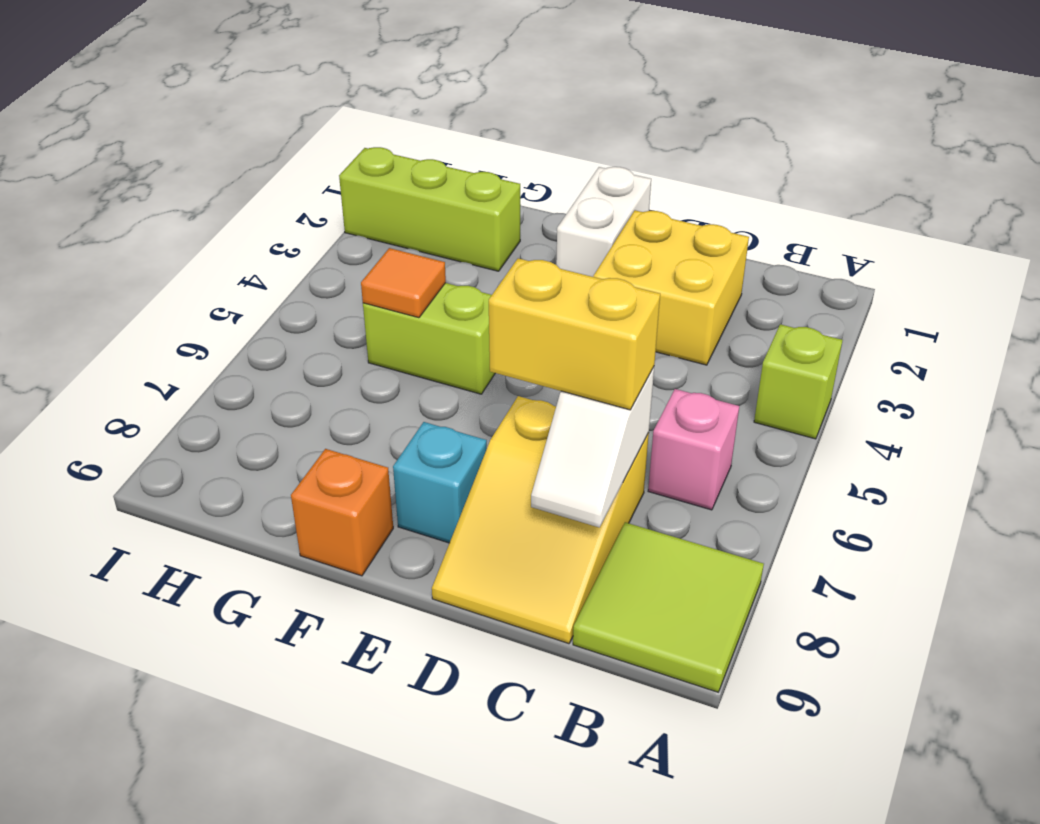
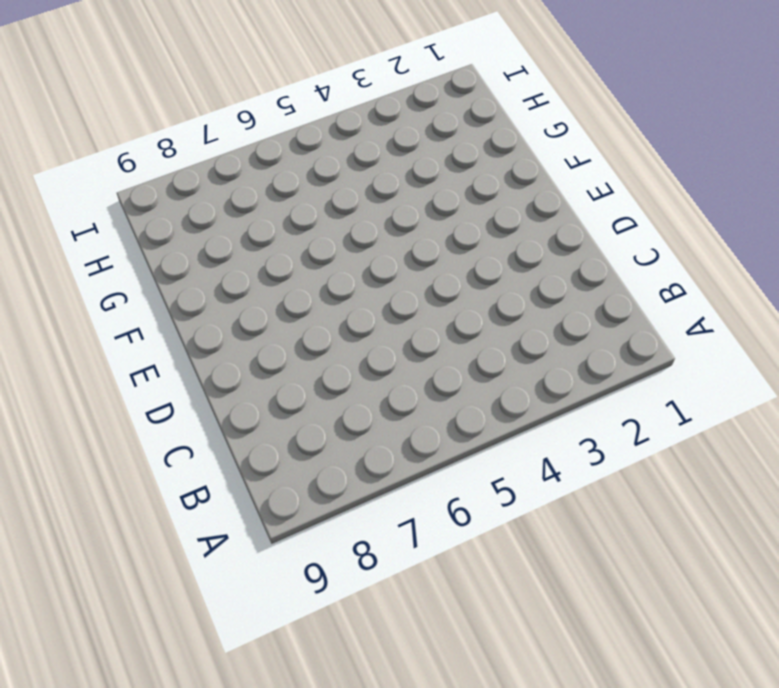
none -> lime 1x1 brick [754,324,843,439]
none -> lime 2x2 tile [573,522,764,692]
none -> pink 1x1 brick [648,389,739,510]

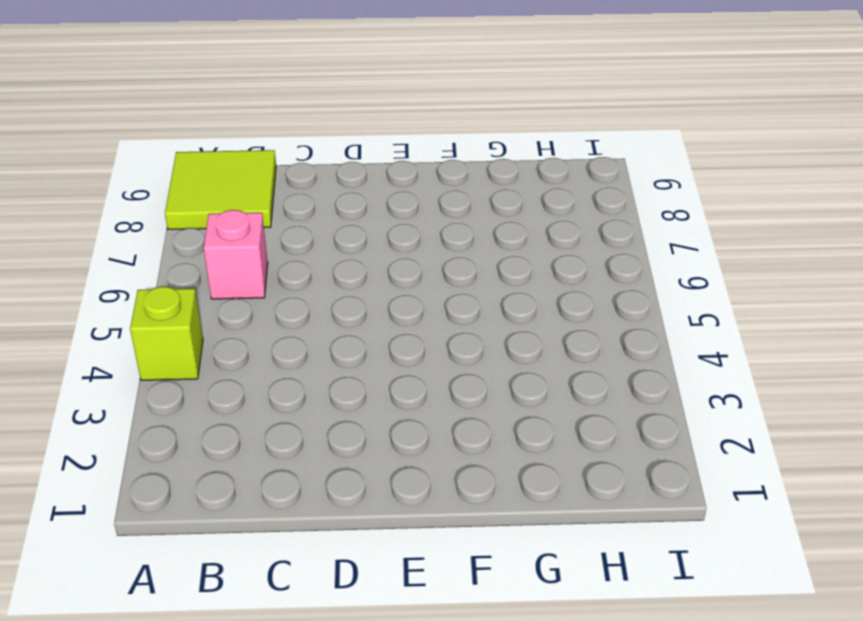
none -> yellow 2x2 brick [593,210,749,365]
none -> yellow 2x3 slope [432,396,649,644]
none -> white 1x2 brick [556,167,651,277]

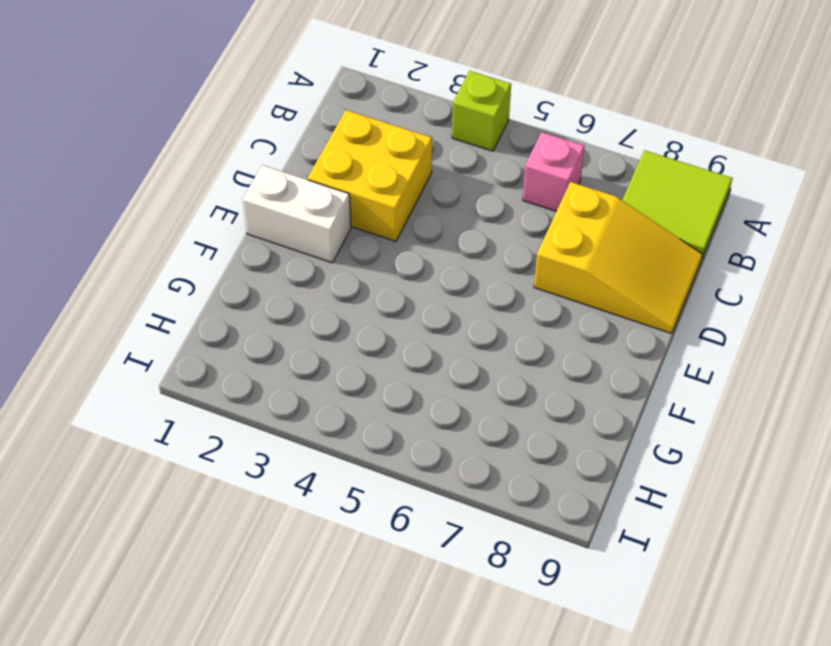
none -> cyan 1x1 brick [393,422,487,543]
none -> lime 1x2 brick [363,283,495,394]
none -> orange 1x1 brick [291,449,393,576]

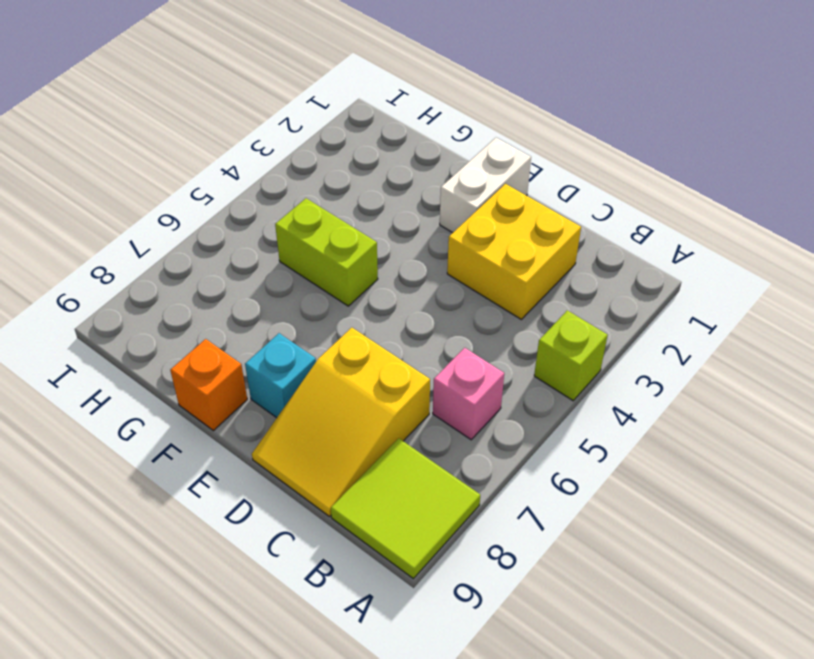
none -> lime 1x3 brick [339,147,520,271]
none -> white 1x2 slope [531,367,654,528]
none -> orange 1x1 tile [361,248,446,318]

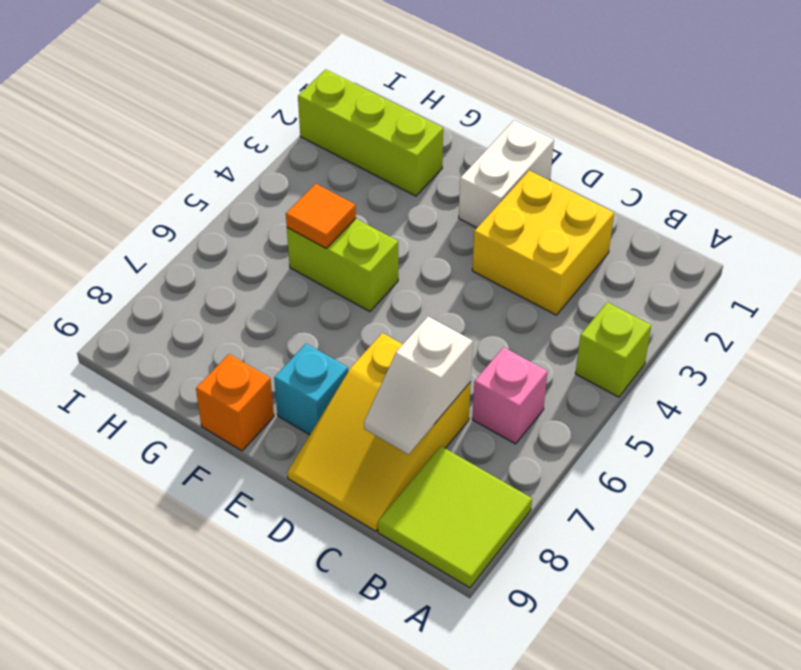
none -> yellow 1x2 brick [489,258,660,410]

